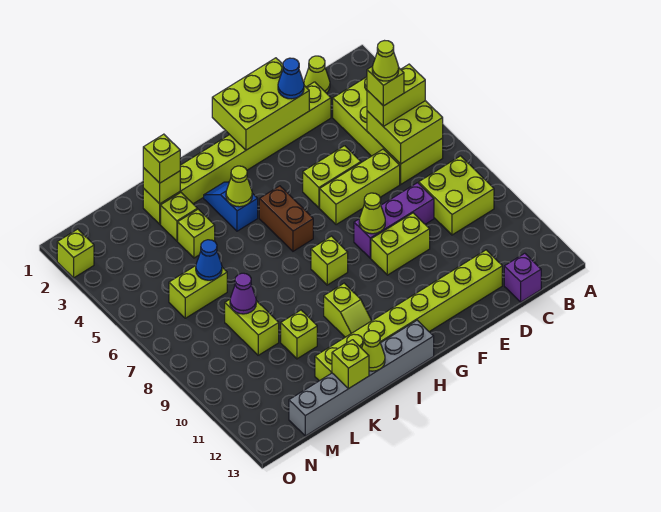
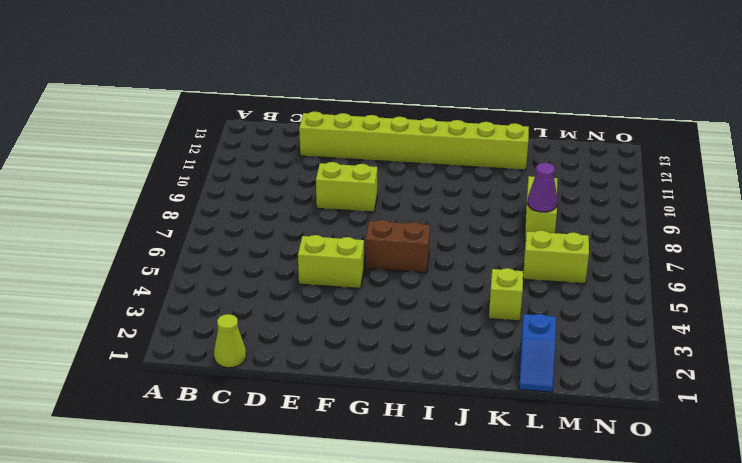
brown 1x2 brick [366,220,430,273] -> brown 1x2 brick turned to [259,186,313,251]
blue 1x2 slope [519,314,556,392] -> blue 1x2 slope moved to [204,182,258,231]
none -> lime 2x4 brick [333,77,443,184]
none -> lime 2x2 brick [419,156,494,235]
none -> purple 1x1 brick [504,253,541,302]
none -> lime 1x8 brick [143,82,331,224]

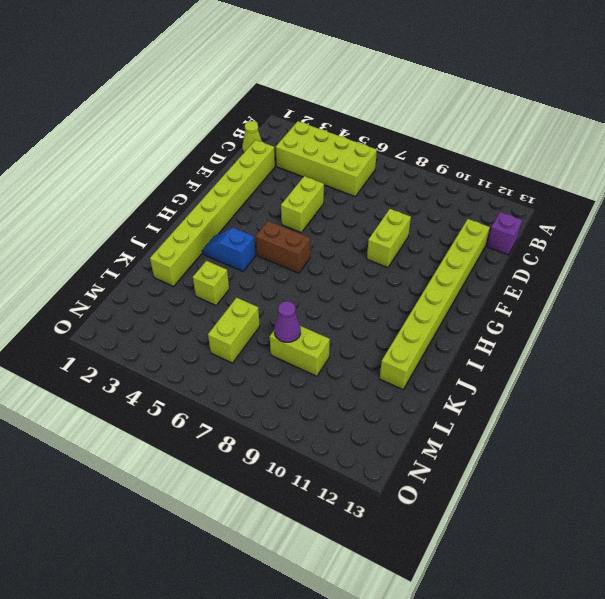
none -> lime 2x2 brick [419,156,494,235]
none -> lime 1x3 brick [320,149,400,225]
none -> purple 1x3 brick [354,183,434,258]
none -> lime 1x1 brick [311,236,348,285]

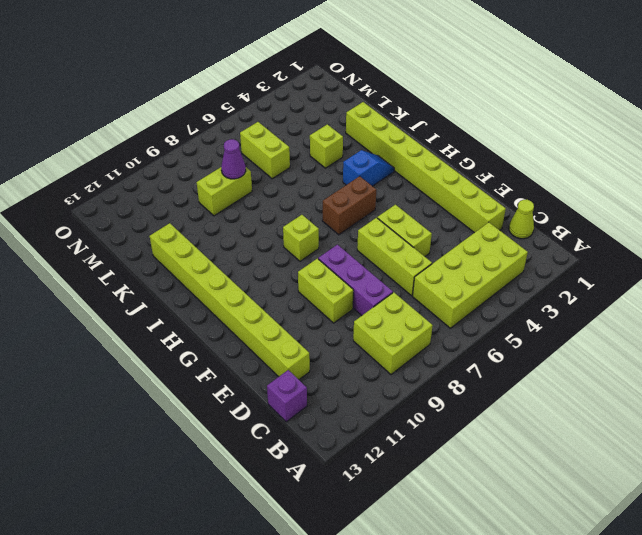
none -> grey 1x6 brick [289,320,434,436]
none -> lime 1x2 slope [324,283,372,337]
none -> lime 1x1 brick [161,193,197,241]
none -> lime 1x1 brick [281,310,317,359]

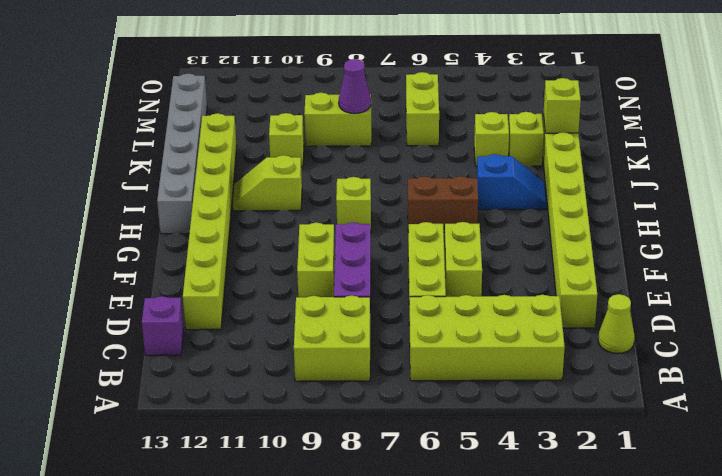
none -> lime 1x1 brick [57,229,94,278]
none -> lime 2x2 brick [367,101,443,164]
none -> lime 2x3 brick [212,58,309,150]
none -> lime 1x1 cone [359,193,385,234]

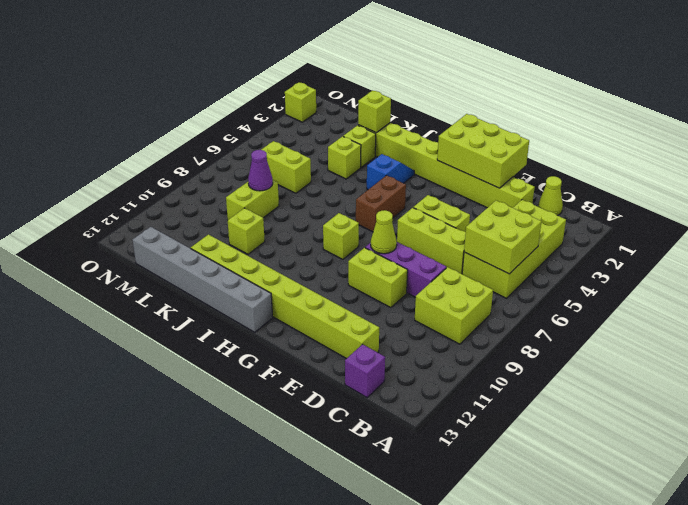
none -> lime 1x2 slope [324,283,372,337]
none -> lime 1x1 cone [226,166,252,207]
none -> lime 1x1 cone [362,331,385,371]
none -> lime 1x1 brick [332,340,369,389]

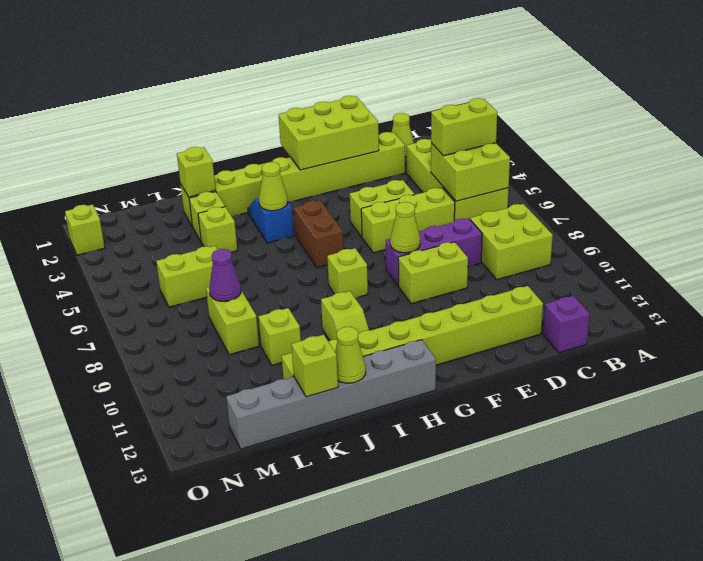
none -> blue 1x1 cone [196,240,222,280]
none -> blue 1x1 cone [278,58,304,99]
none -> lime 1x1 brick [143,134,180,183]
none -> lime 1x1 brick [367,66,404,106]

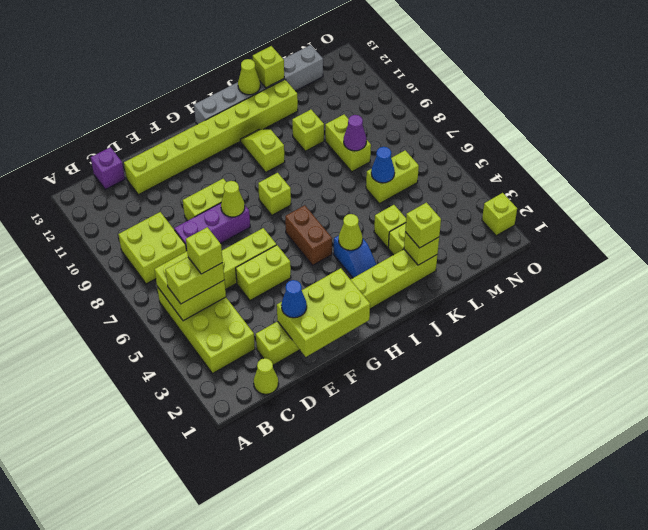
none -> lime 1x1 cone [372,41,399,81]

